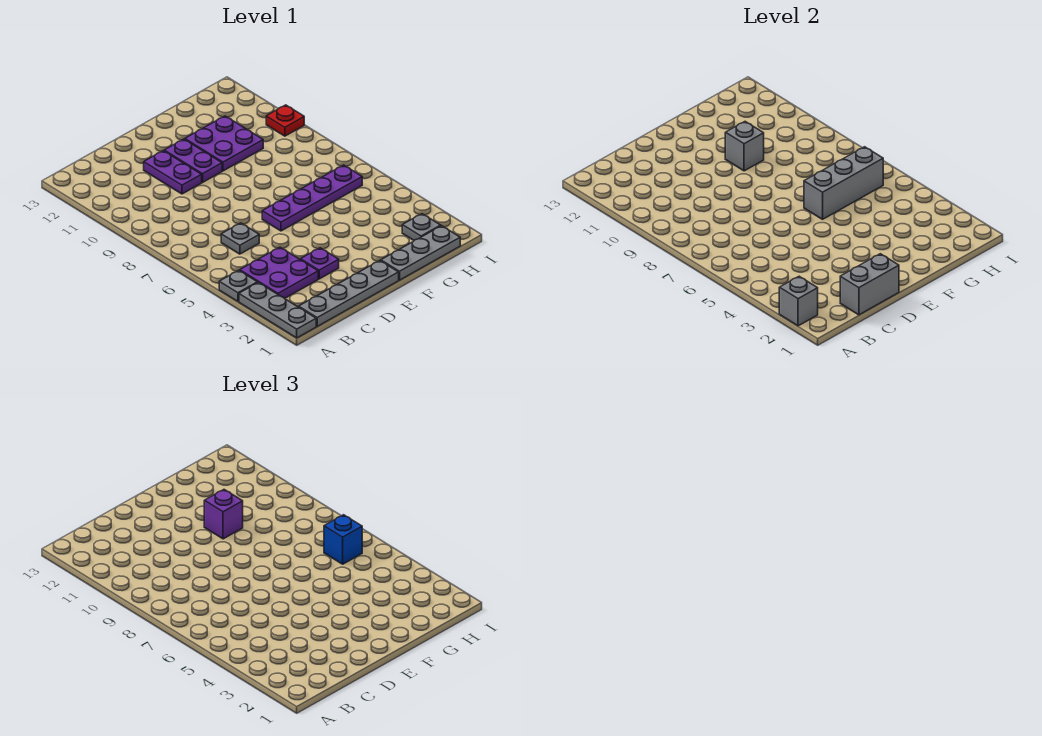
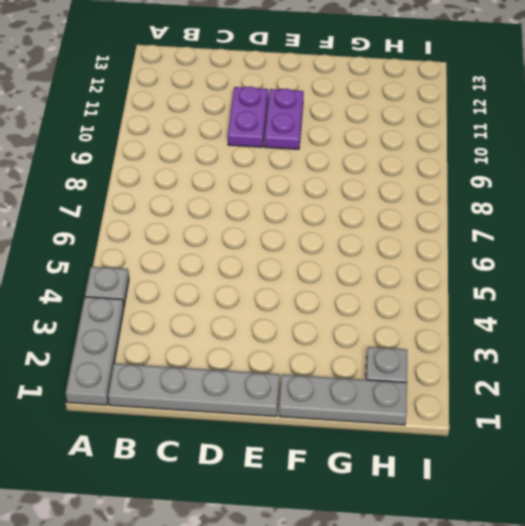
none -> purple 2x2 plate [240,247,318,298]
none -> grey 1x1 plate [221,223,259,254]
none -> purple 1x1 plate [301,248,339,279]

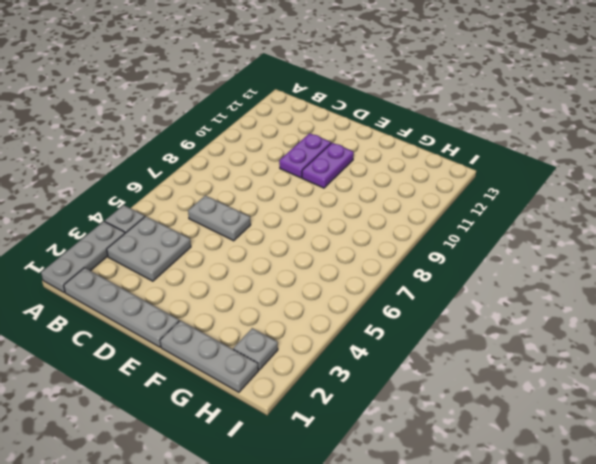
grey 2x2 plate [107,216,191,281] -> purple 2x2 plate [240,247,318,298]
grey 1x2 plate [188,195,251,241] -> grey 1x1 plate [221,223,259,254]
none -> purple 1x1 plate [301,248,339,279]
none -> purple 1x4 plate [262,165,362,231]
none -> purple 2x2 plate [185,116,263,171]

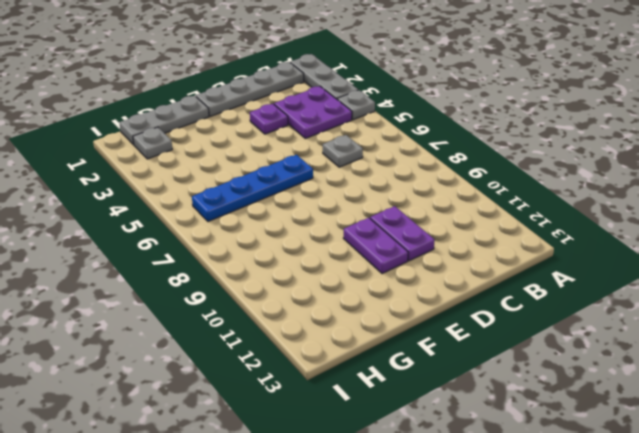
blue 1x4 plate [192,155,313,222] -> purple 1x4 plate [262,165,362,231]
none -> purple 2x2 plate [185,116,263,171]
none -> red 1x1 plate [266,105,304,136]
none -> grey 1x1 brick [779,276,818,326]

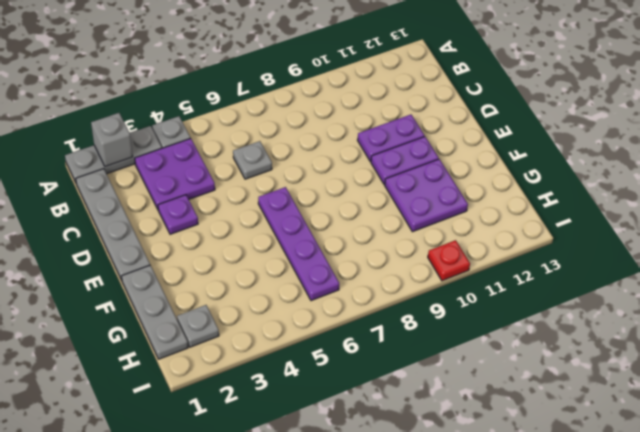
none -> grey 1x2 brick [840,254,899,315]
none -> grey 1x3 brick [804,147,883,219]
none -> grey 1x1 brick [725,122,764,171]

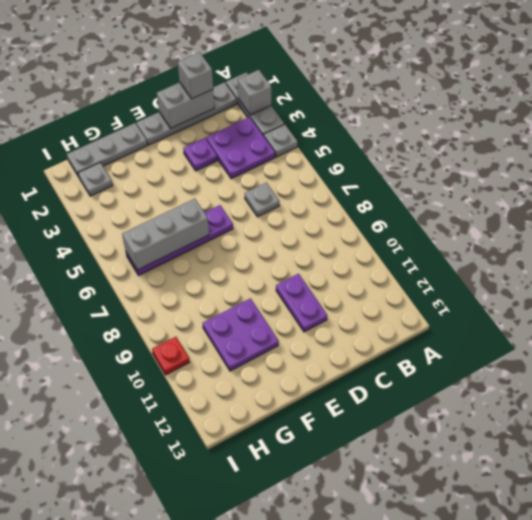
grey 1x1 brick [178,52,213,99] -> grey 1x1 brick moved to [725,122,764,171]
none -> purple 1x2 plate [164,139,222,182]
none -> purple 1x1 brick [204,490,243,539]
none -> blue 1x1 brick [324,515,362,564]

